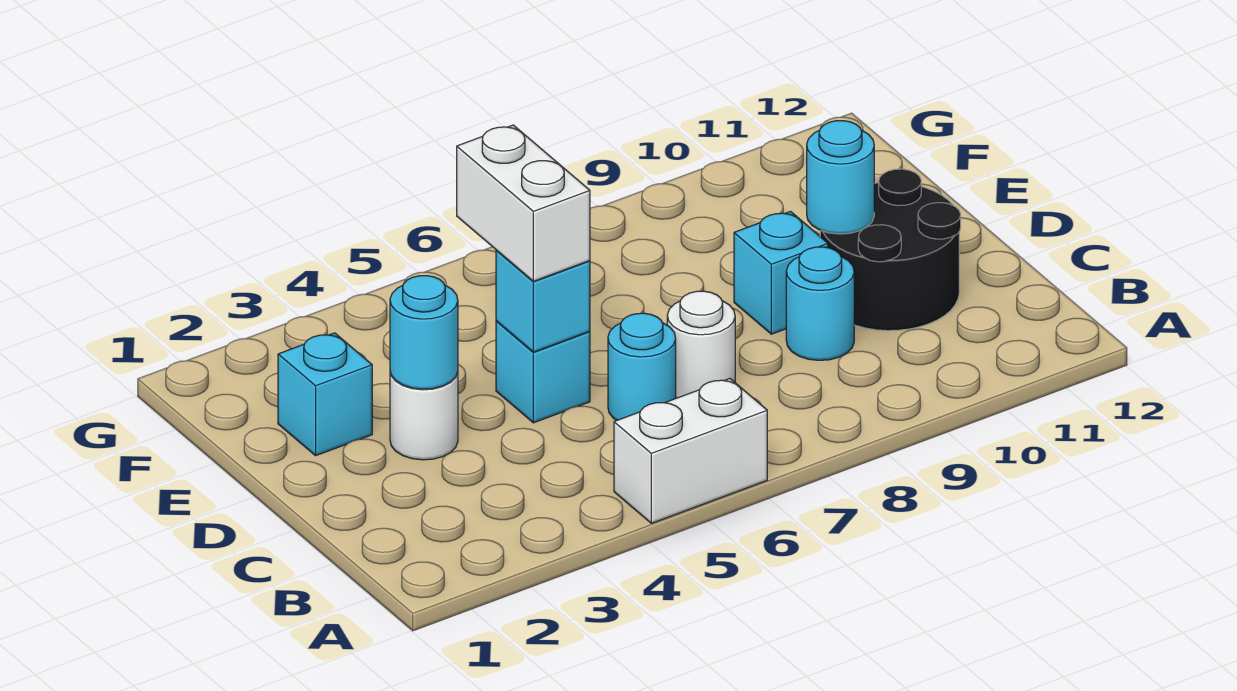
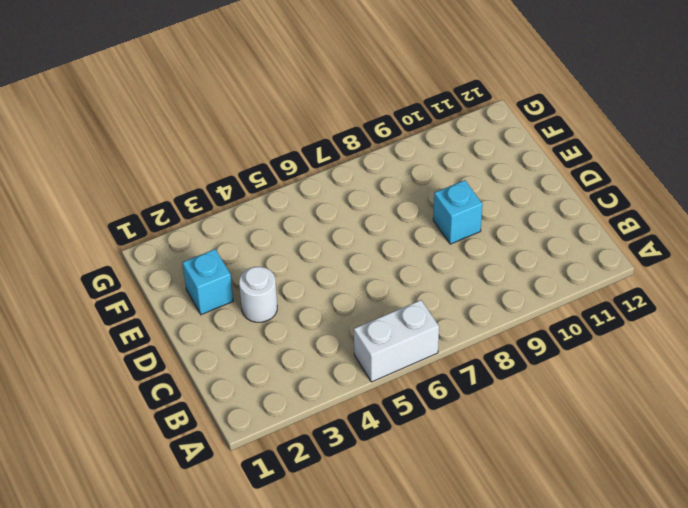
none -> cyan 1x1 round brick [608,313,676,420]
none -> white 1x1 round brick [667,291,735,398]
none -> cyan 1x1 round brick [786,247,854,360]

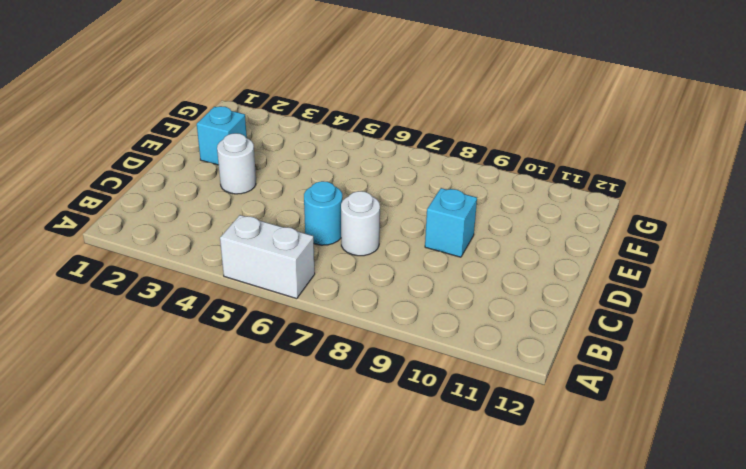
none -> cyan 1x1 round brick [786,247,854,360]
none -> black 2x2 round brick [820,169,961,331]
none -> cyan 1x1 brick [496,321,590,423]

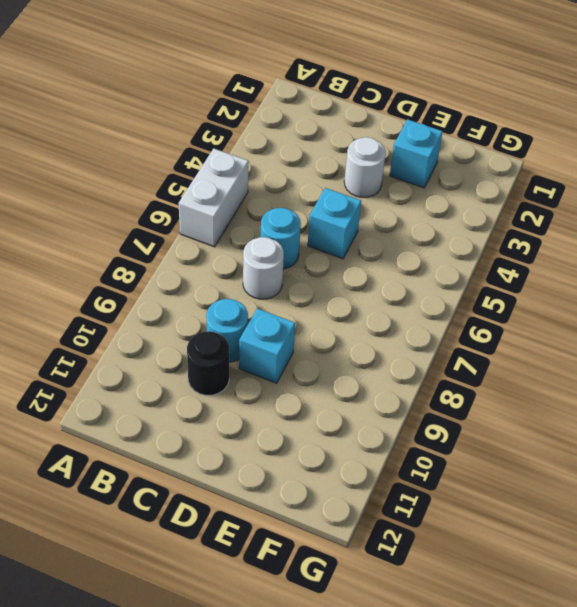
black 1x1 round brick [187,331,229,395] -> black 2x2 round brick [820,169,961,331]
none -> cyan 1x1 round brick [390,276,458,389]
none -> cyan 1x1 brick [496,250,590,352]
none -> cyan 1x1 round brick [807,121,874,234]

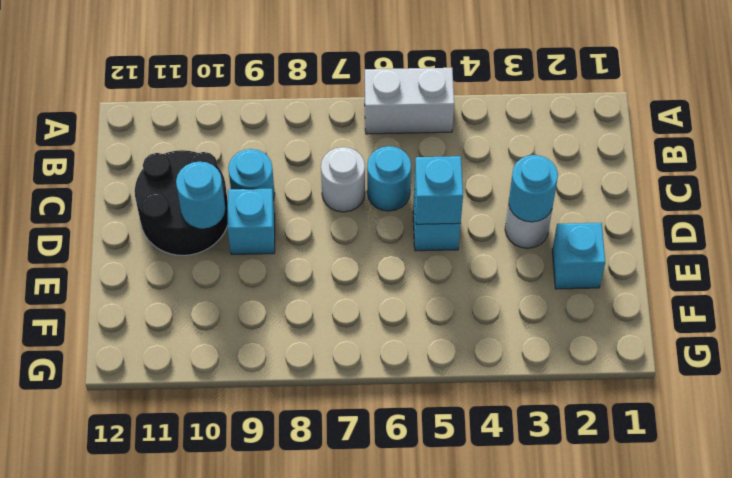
none -> white 1x2 brick [457,125,590,281]

